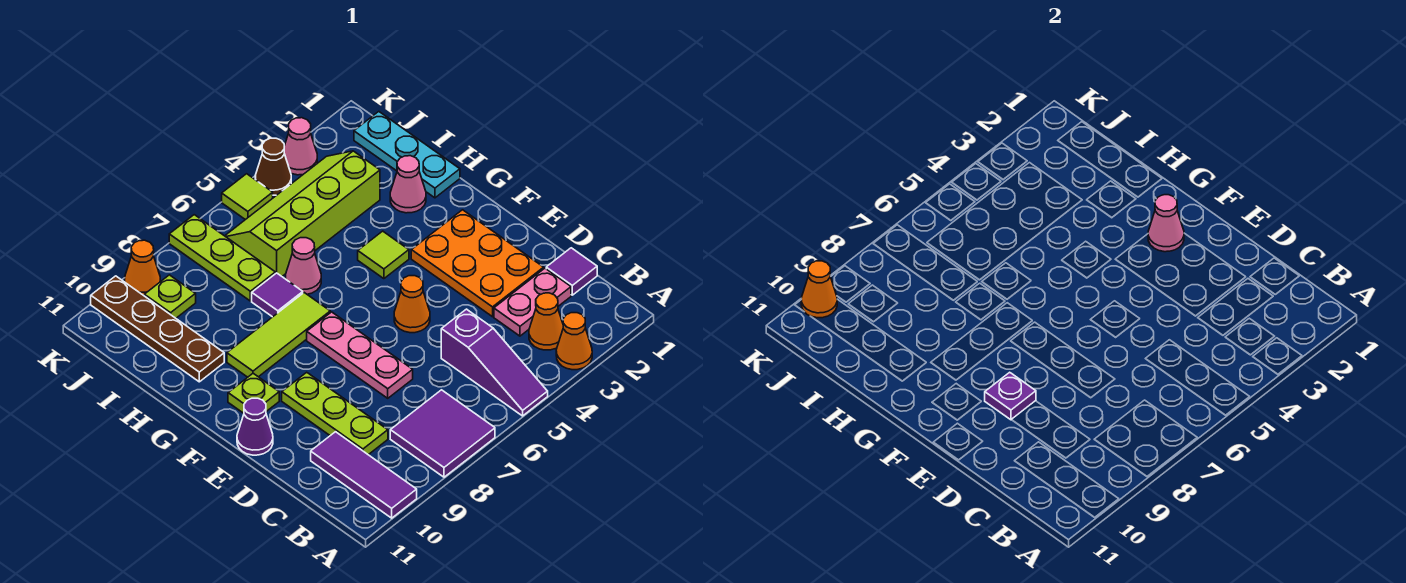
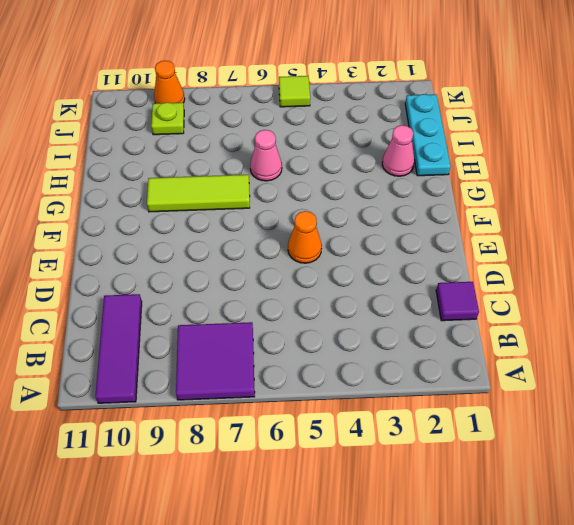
none -> orange 1x1 cone [556,313,592,370]
none -> purple 1x3 slope [441,309,548,416]
none -> orange 1x1 cone [529,293,563,350]
none -> pink 1x2 plate [494,268,571,336]

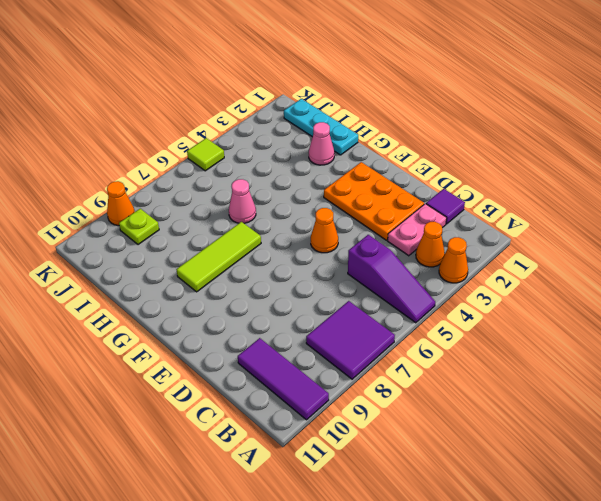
none -> lime 1x3 plate [282,372,388,455]
none -> pink 1x3 plate [307,312,413,398]
none -> purple 1x1 cone [237,398,273,455]
none -> lime 1x1 plate [228,373,279,413]

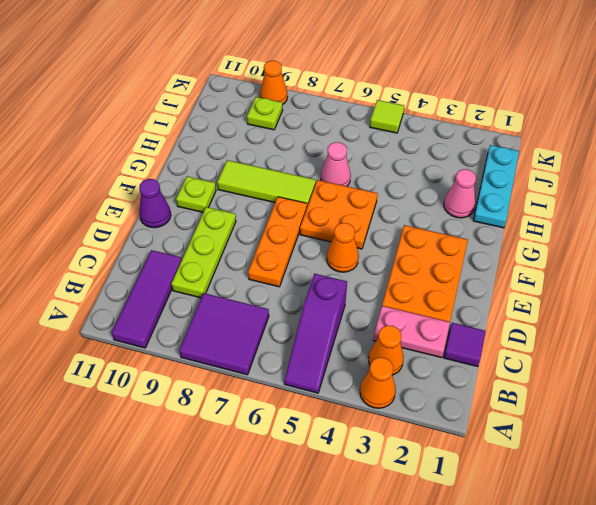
orange 1x3 plate [248,197,307,287] -> pink 1x3 plate [307,312,413,398]
orange 2x2 plate [300,180,378,249] -> none
none -> lime 1x1 tile [358,231,409,279]
none -> purple 1x1 tile [252,273,303,317]
none -> brown 1x4 plate [91,276,224,382]
none -> lime 2x4 slope [225,151,380,276]

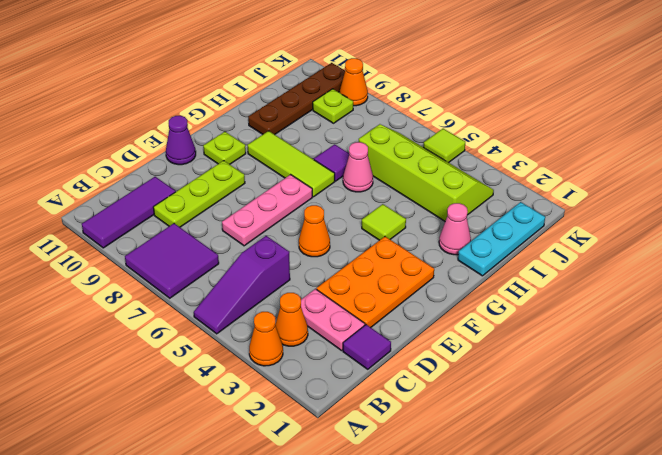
none -> lime 1x3 plate [169,215,275,301]
none -> pink 1x1 cone [284,118,317,175]
none -> brown 1x1 cone [255,138,291,195]
none -> purple 1x1 plate [985,372,1036,420]

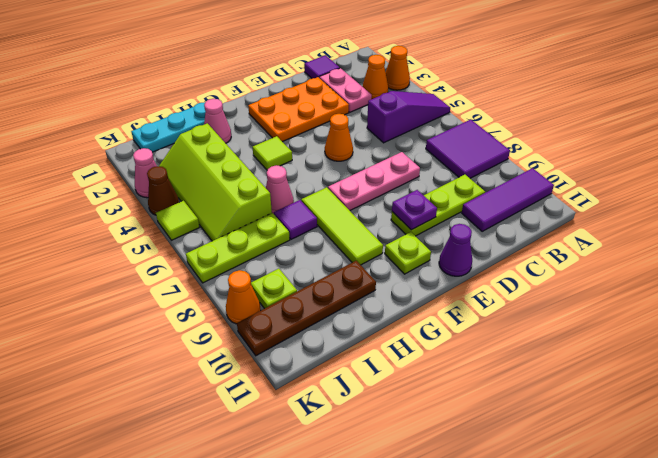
none -> pink 1x1 cone [1148,195,1184,252]
none -> orange 1x1 cone [801,261,837,318]

